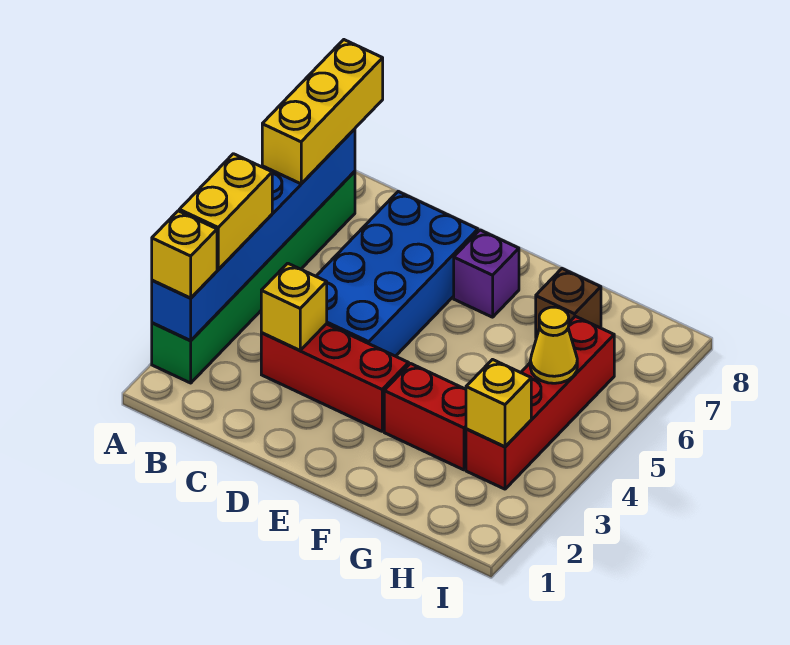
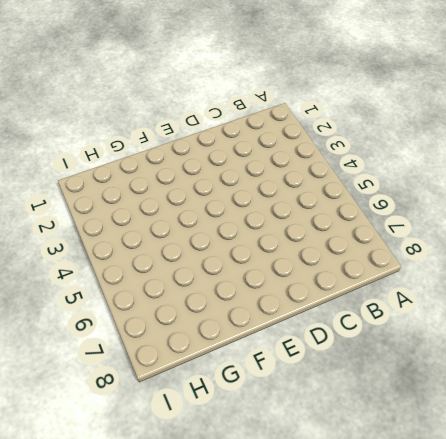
none -> green 1x6 brick [152,171,355,383]
none -> red 1x3 brick [261,324,409,431]
none -> blue 2x4 brick [316,192,478,356]

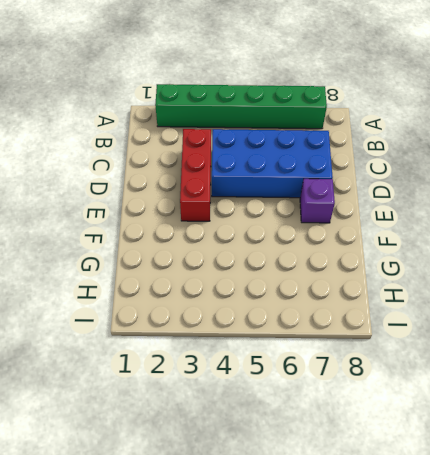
none -> red 1x2 brick [384,364,466,470]
none -> brown 1x1 brick [536,269,601,338]
none -> red 1x4 brick [466,316,614,489]

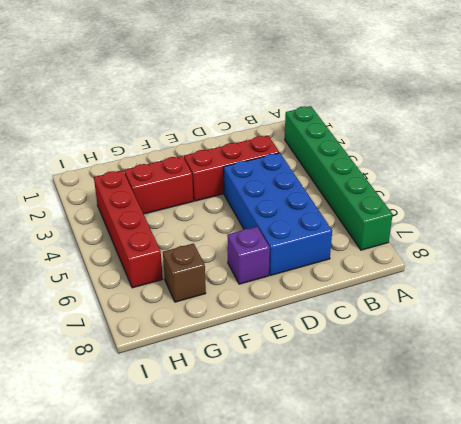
none -> blue 1x6 brick [152,129,355,340]
none -> yellow 1x1 brick [261,263,327,350]
none -> yellow 1x1 brick [466,360,531,447]

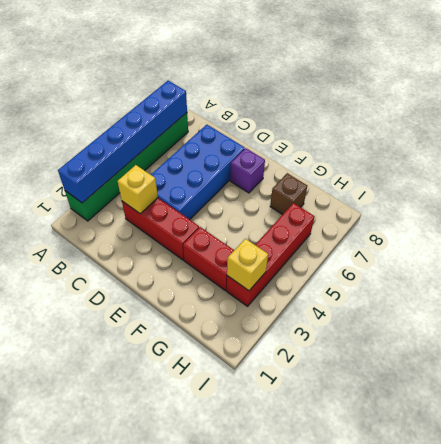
none -> yellow 1x1 cone [530,307,577,383]
none -> yellow 1x1 brick [152,211,217,298]
none -> yellow 1x2 brick [179,154,272,270]

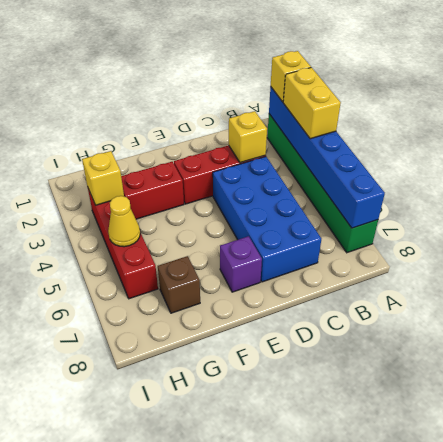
none -> yellow 1x3 brick [262,40,383,184]

